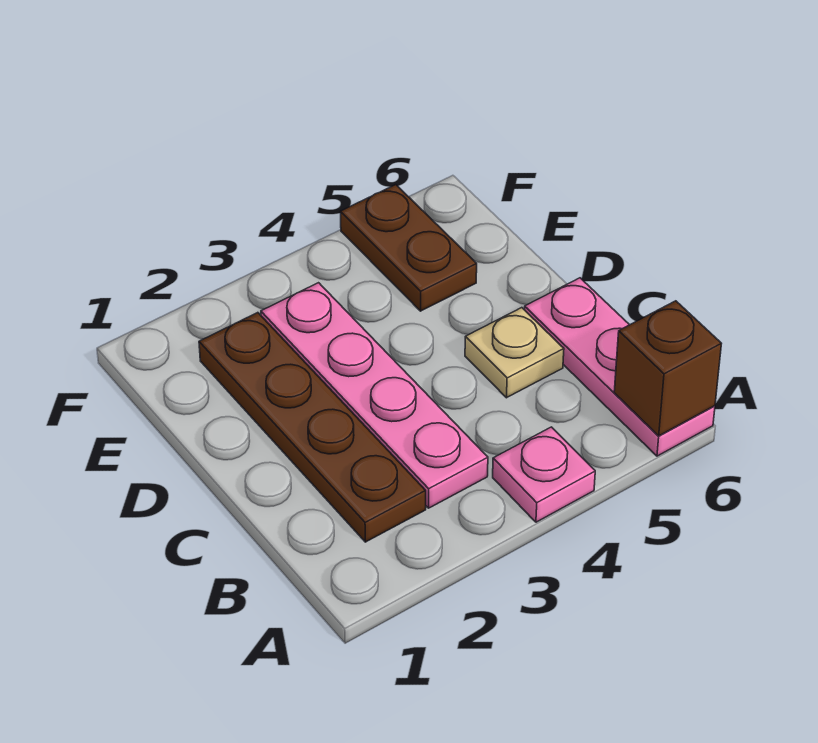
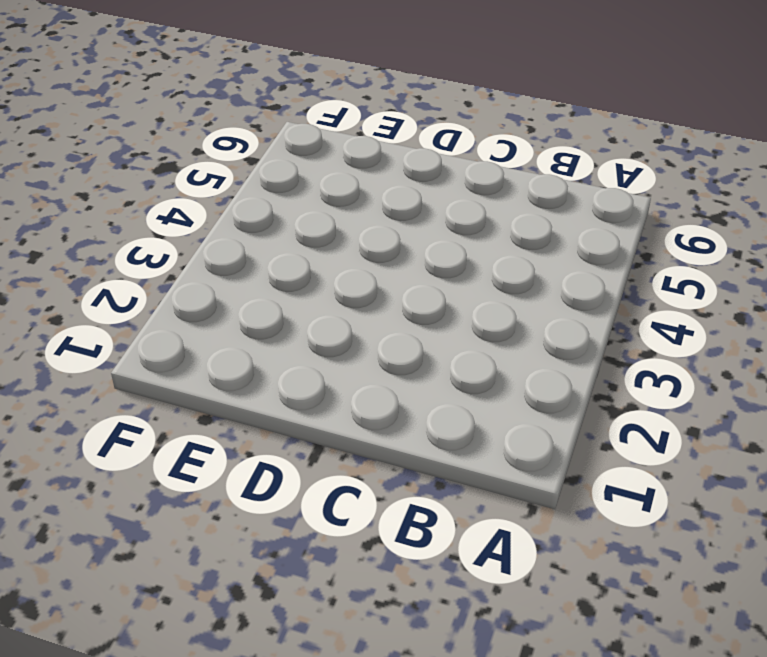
none -> pink 1x1 plate [493,427,595,522]
none -> pink 1x3 plate [525,278,715,456]

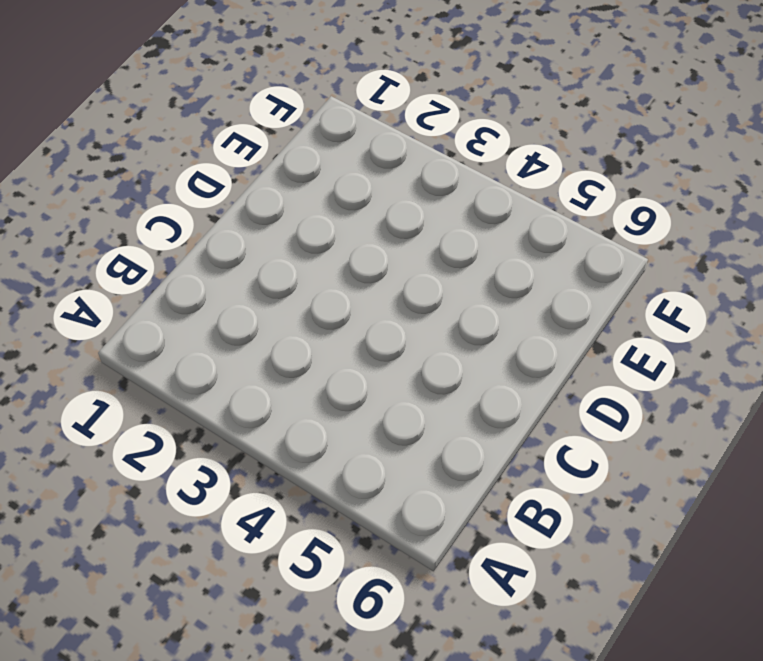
none -> pink 1x1 plate [493,427,595,522]
none -> pink 1x3 plate [525,278,715,456]

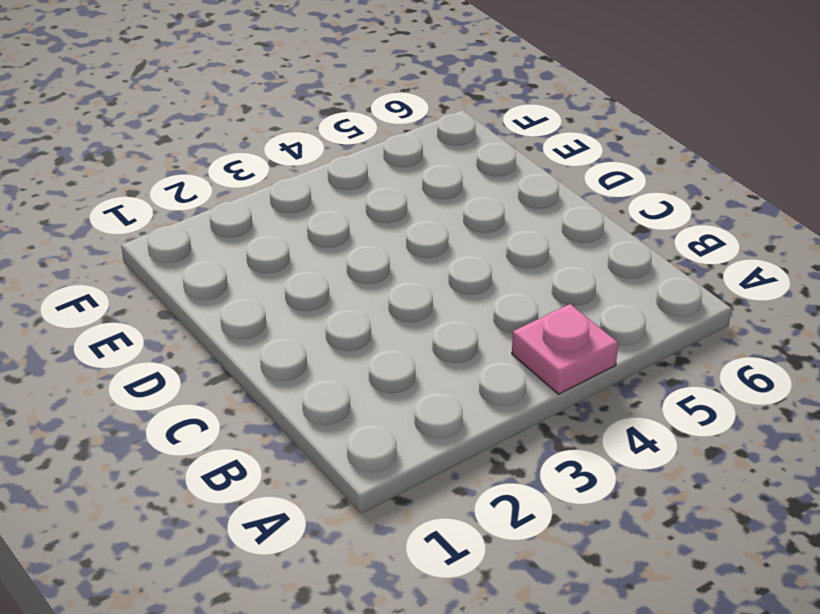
none -> pink 1x3 plate [525,278,715,456]
none -> brown 1x4 plate [199,313,426,542]

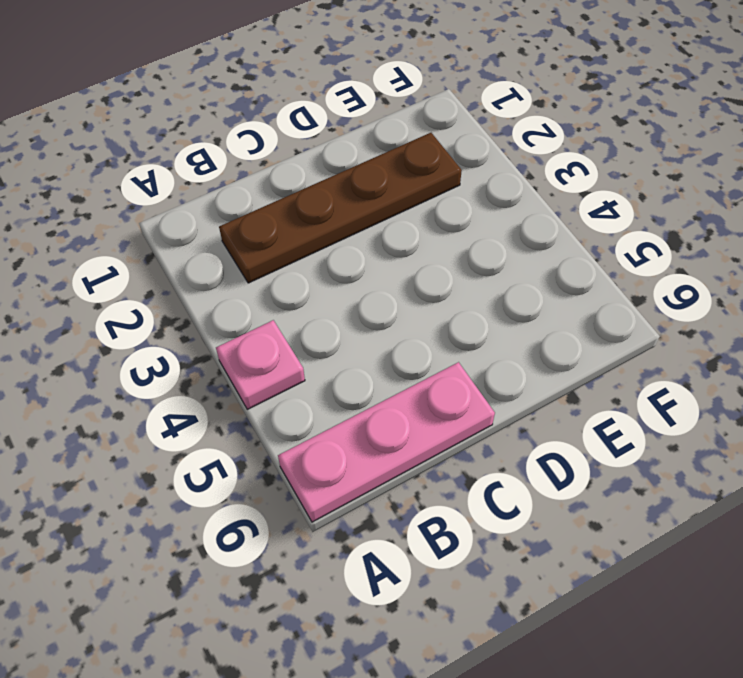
none -> pink 1x4 plate [261,283,488,508]
none -> tan 1x1 plate [465,308,564,398]

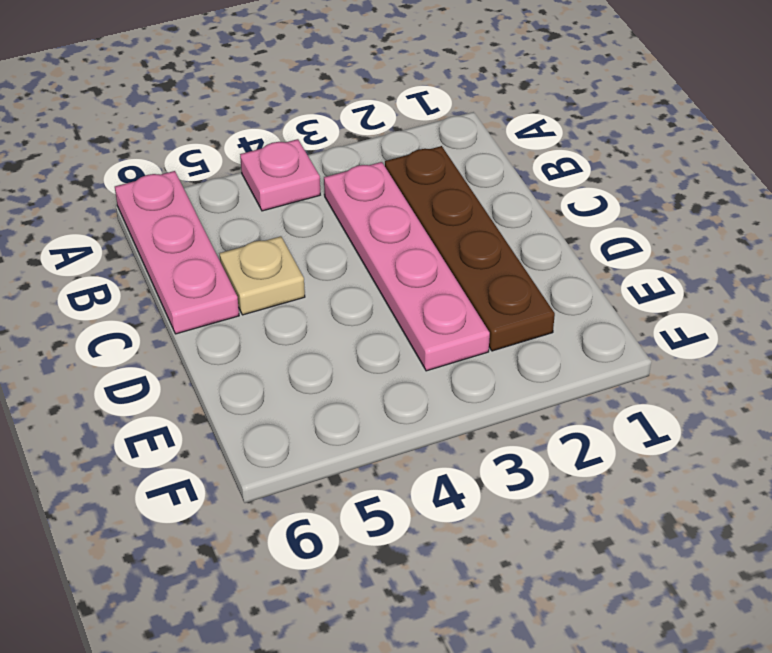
none -> brown 1x2 plate [341,185,477,311]
none -> brown 1x1 brick [614,301,721,436]

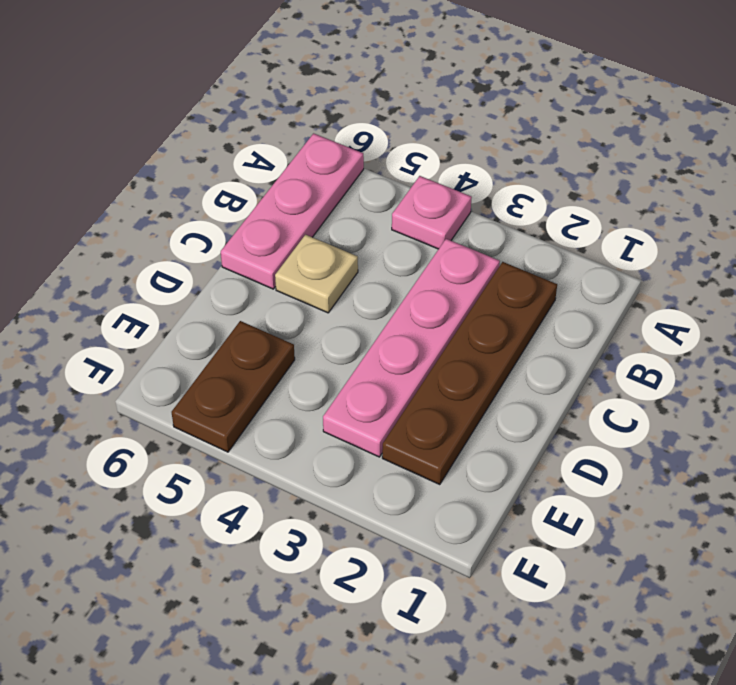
none -> brown 1x1 brick [614,301,721,436]

